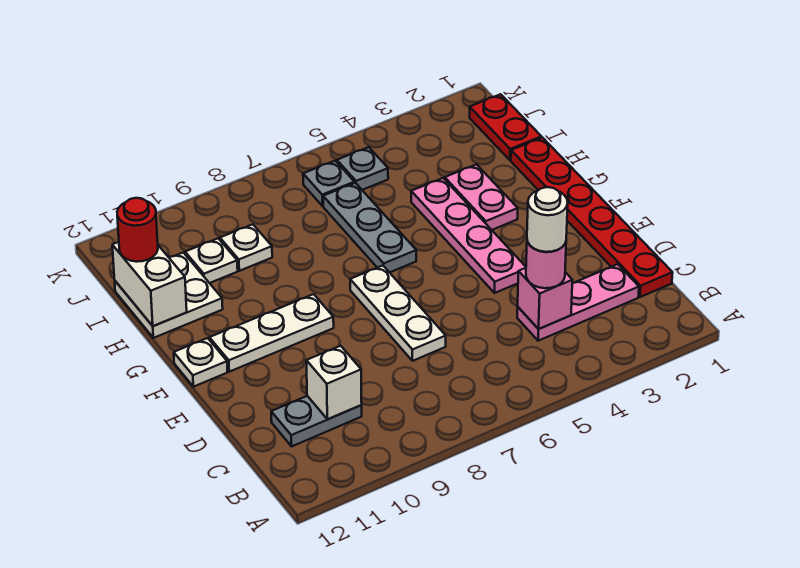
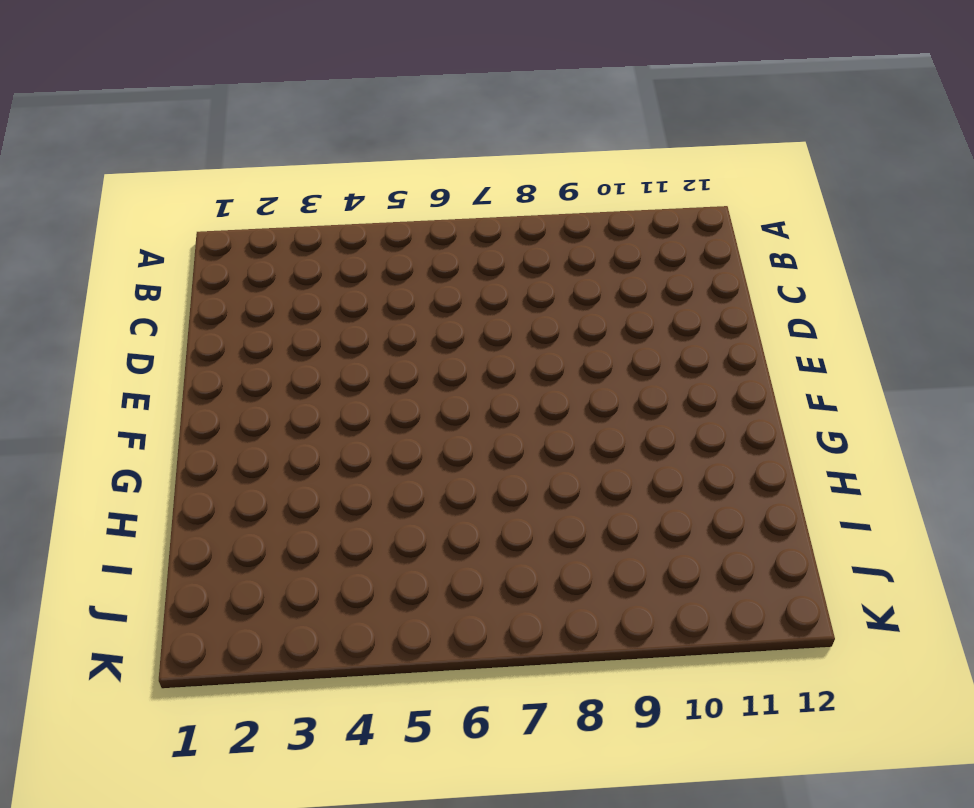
none -> red 1x6 plate [511,138,673,297]
none -> pink 1x3 plate [517,264,639,341]
none -> grey 1x2 plate [271,396,362,446]

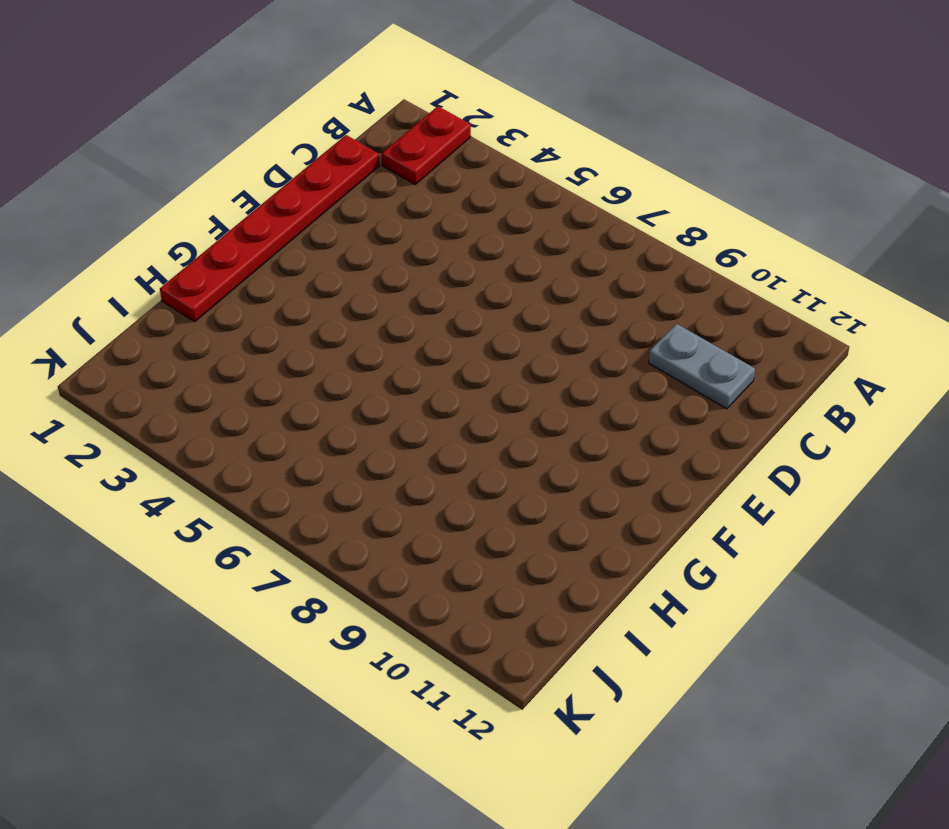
red 1x2 plate [382,106,471,184] -> red 1x2 plate moved to [470,94,541,160]
none -> pink 1x3 plate [517,264,639,341]
none -> white 1x3 plate [350,266,446,361]
none -> pink 1x4 plate [411,178,526,293]

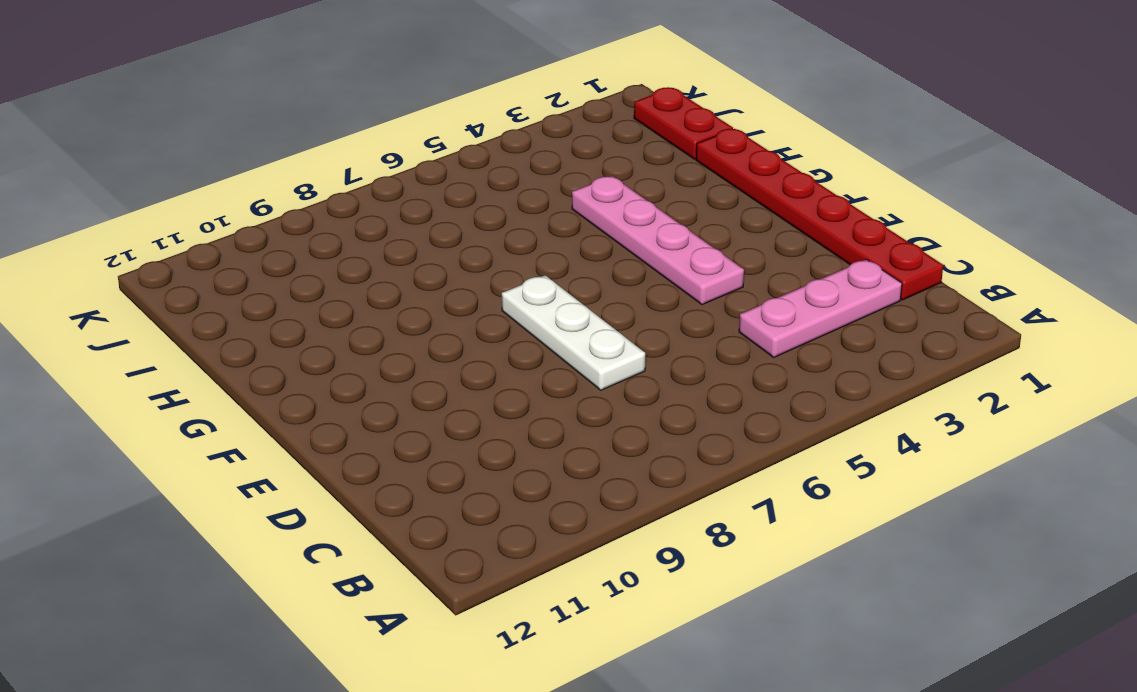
none -> grey 1x2 plate [271,396,362,446]
none -> white 1x3 plate [210,294,334,372]
none -> white 1x1 plate [174,338,228,387]

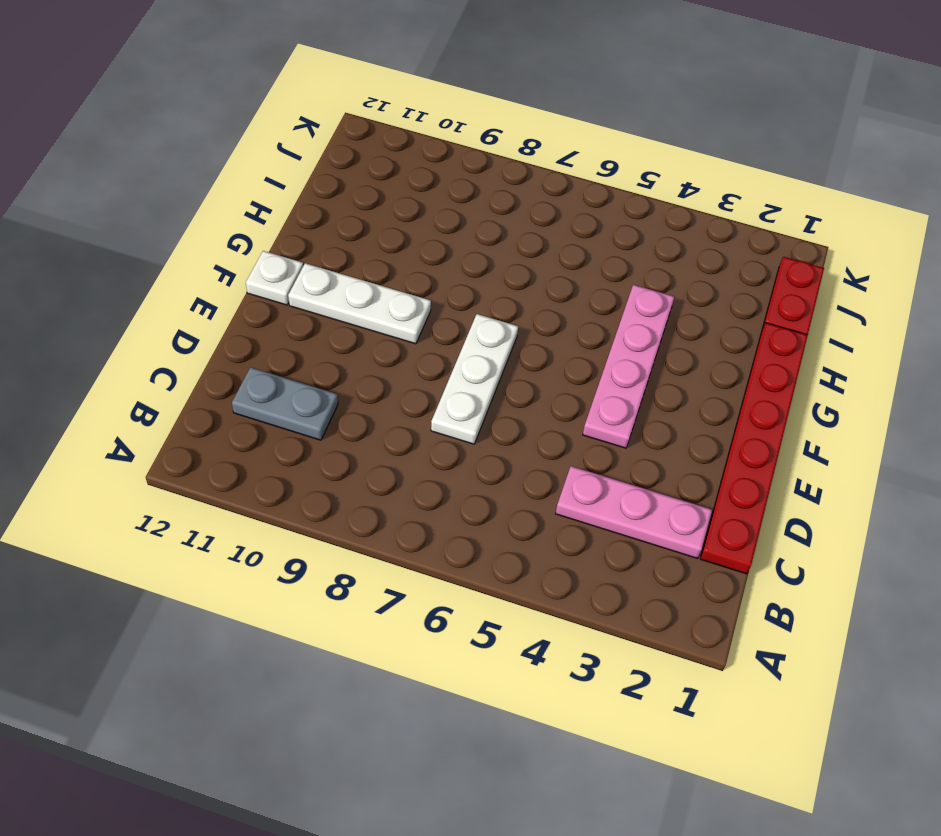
none -> pink 1x2 plate [445,164,518,230]
none -> grey 1x3 plate [323,183,416,273]
none -> white 2x2 plate [115,253,223,338]

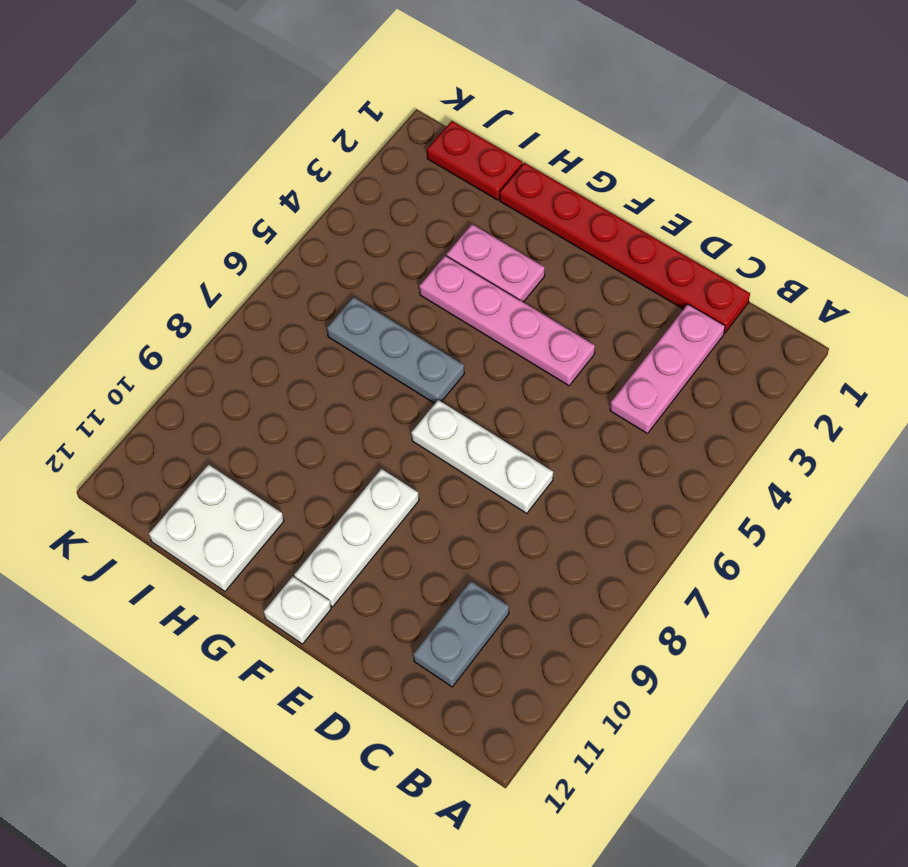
none -> white 1x1 plate [220,224,272,271]
none -> white 1x1 plate [185,239,238,283]
none -> grey 1x1 plate [337,147,388,190]

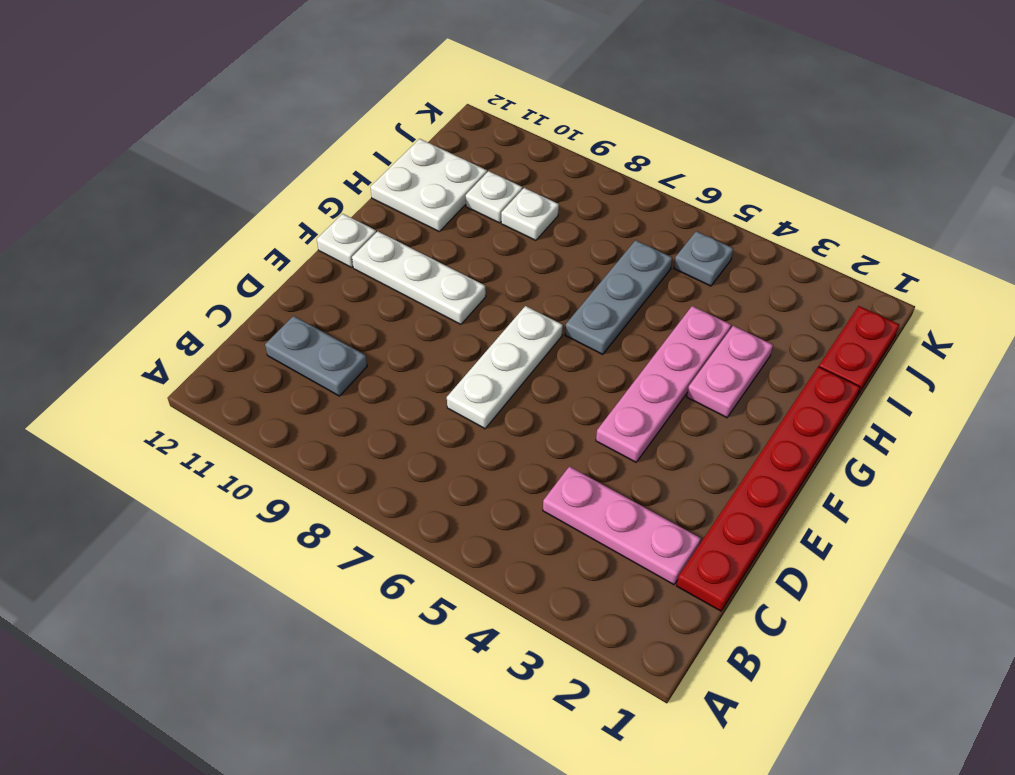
none -> grey 1x1 plate [303,161,354,206]
none -> pink 1x1 brick [518,268,572,329]
none -> white 1x1 brick [306,346,362,419]

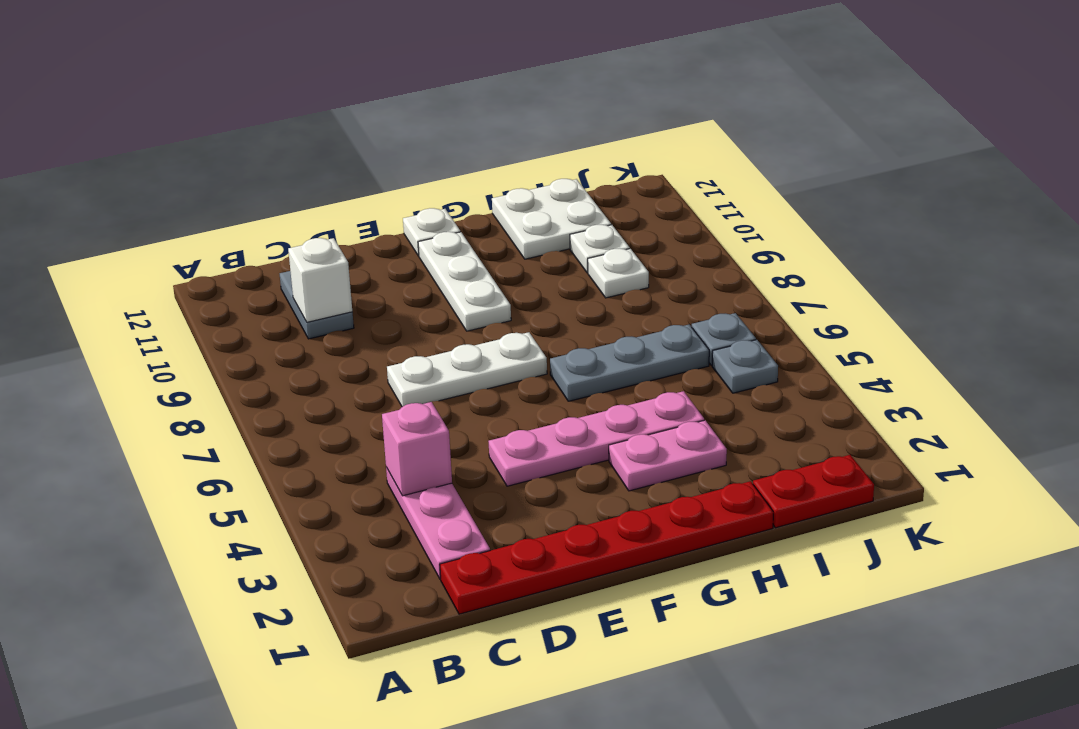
none -> white 1x2 brick [112,242,187,326]
none -> pink 1x1 round brick [526,241,566,288]
none -> red 1x1 round brick [117,198,158,262]

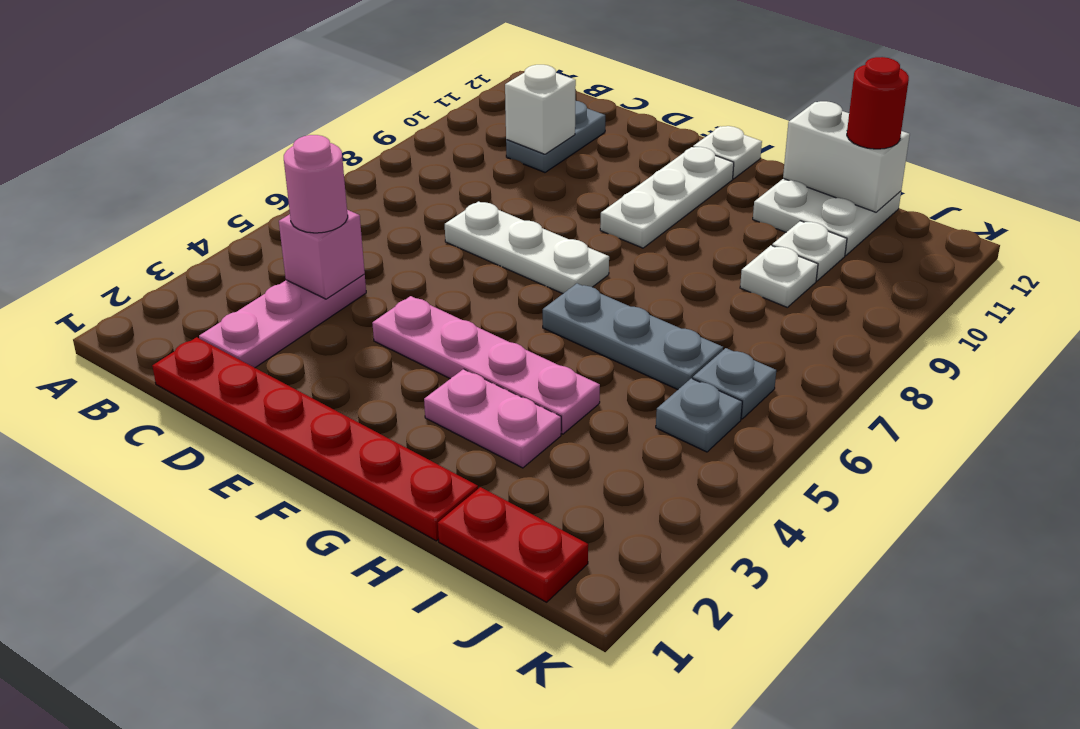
none -> white 1x1 round brick [527,187,568,252]

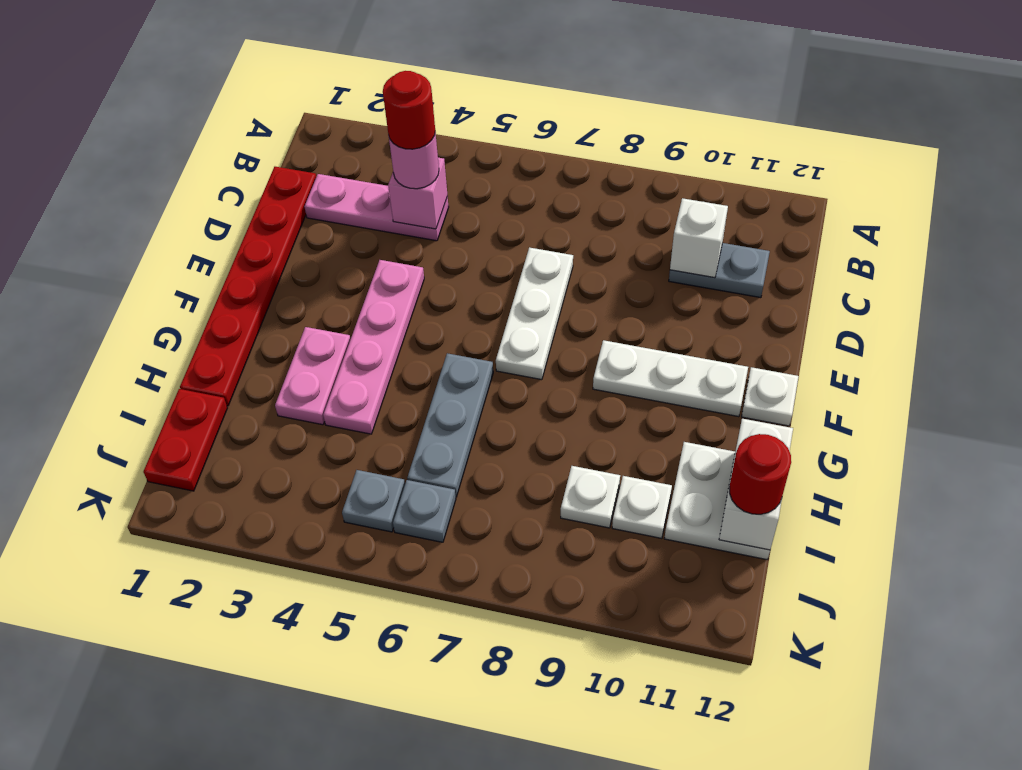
red 1x1 round brick [383,71,435,149] -> white 1x1 round brick [527,187,568,252]

